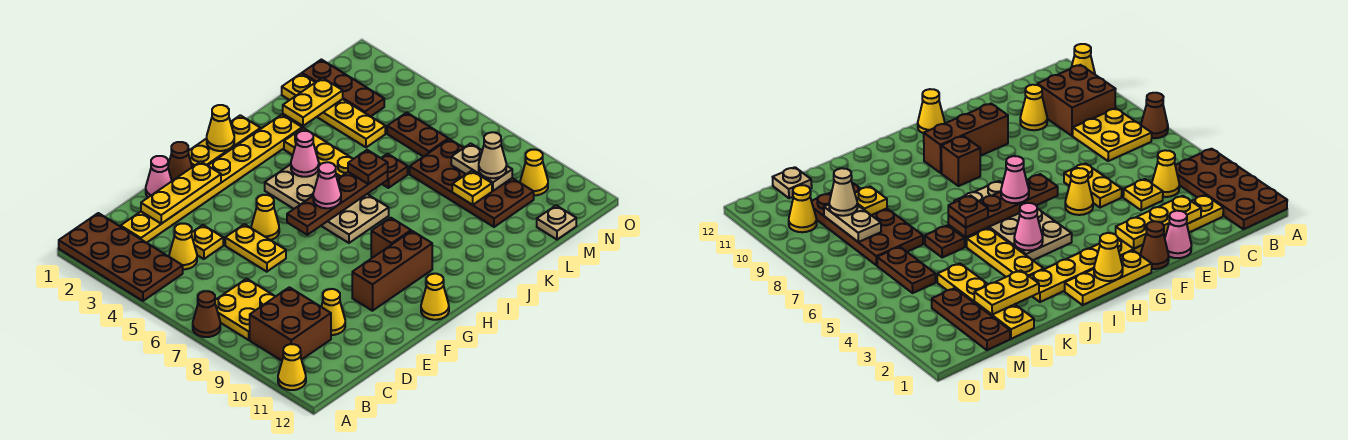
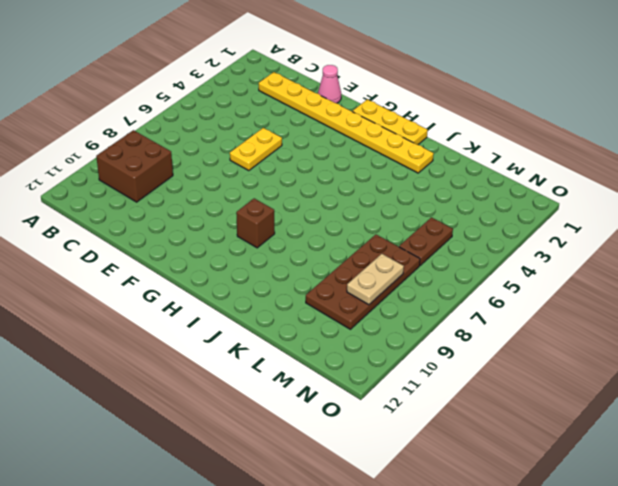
none -> brown 2x4 plate [59,213,183,301]
none -> brown 1x1 cone [193,291,220,337]
none -> yellow 1x1 cone [278,344,306,390]
none -> yellow 2x2 plate [215,279,275,340]

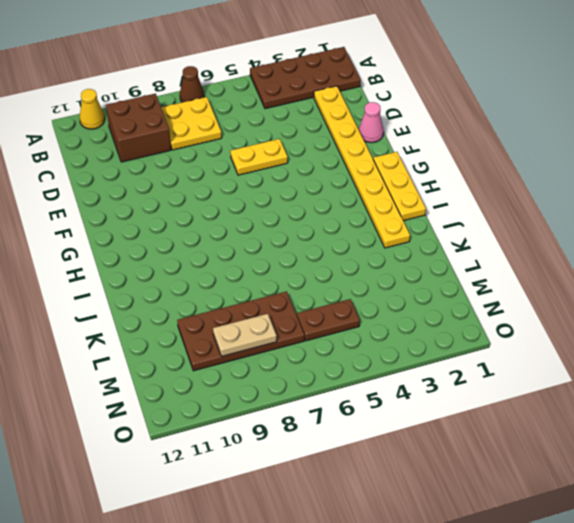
none -> yellow 1x1 cone [169,224,197,269]
none -> yellow 1x1 plate [192,225,223,259]
none -> yellow 1x1 cone [321,289,345,335]
none -> brown 1x1 cone [168,142,192,181]

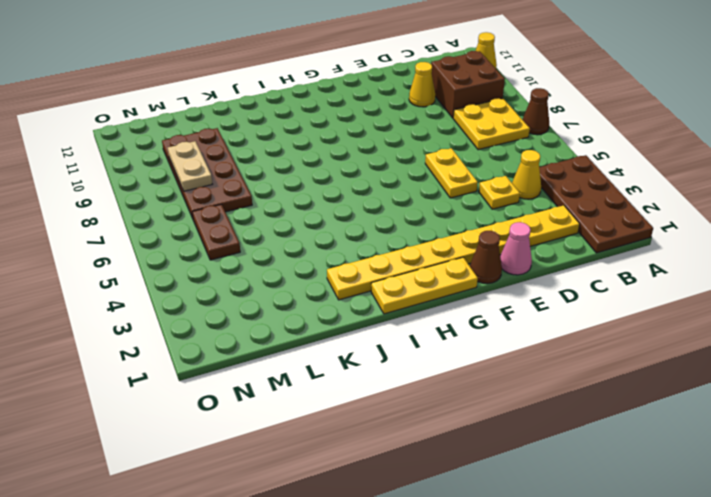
none -> yellow 1x1 cone [251,195,279,240]
none -> brown 1x3 brick [352,231,432,311]
none -> yellow 1x1 cone [421,274,449,320]
none -> tan 2x4 plate [265,164,389,243]

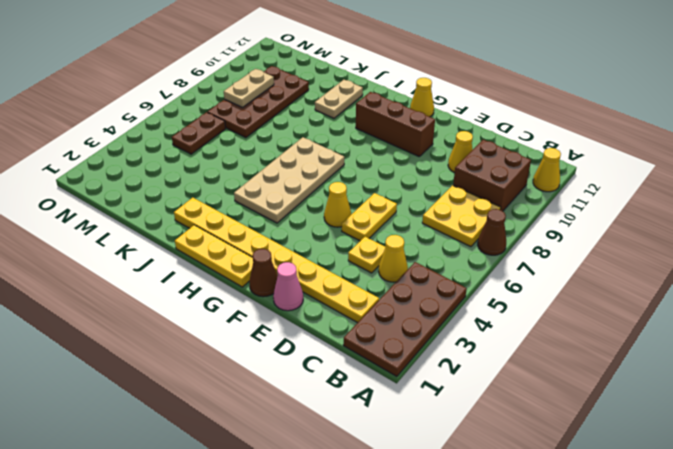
tan 1x2 plate [315,80,363,118] -> none
none -> brown 1x1 brick [371,218,411,258]
none -> yellow 1x3 plate [284,128,353,177]
none -> brown 1x1 plate [381,154,408,188]
none -> yellow 1x4 plate [282,74,385,147]

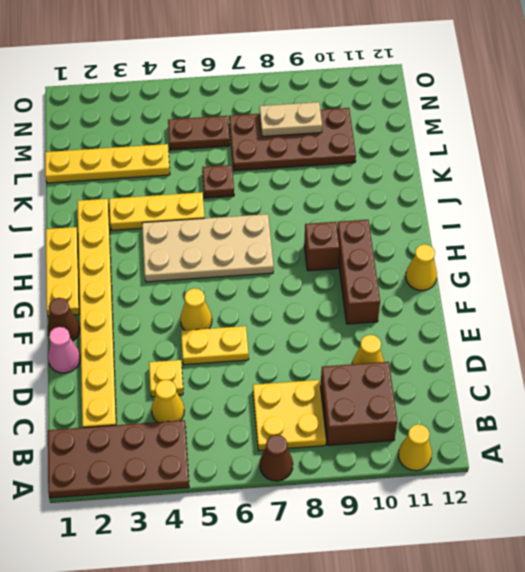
none -> brown 1x3 plate [302,60,384,116]
none -> tan 1x1 plate [537,205,576,240]
none -> yellow 1x1 cone [520,150,548,195]
none -> yellow 1x3 plate [141,162,221,224]

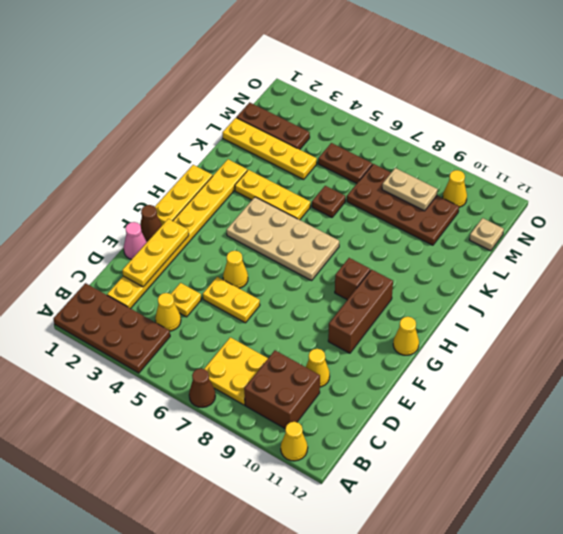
none -> brown 1x4 plate [287,172,388,235]
none -> yellow 1x1 cone [207,105,234,151]
none -> pink 1x1 cone [291,131,319,177]
none -> yellow 1x2 plate [283,78,343,126]

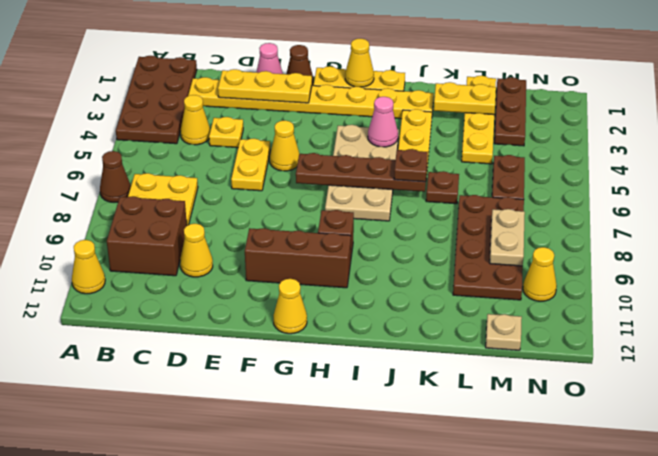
none -> yellow 1x1 plate [452,171,492,205]
none -> pink 1x1 cone [313,162,341,208]
none -> tan 1x1 cone [479,132,506,178]

